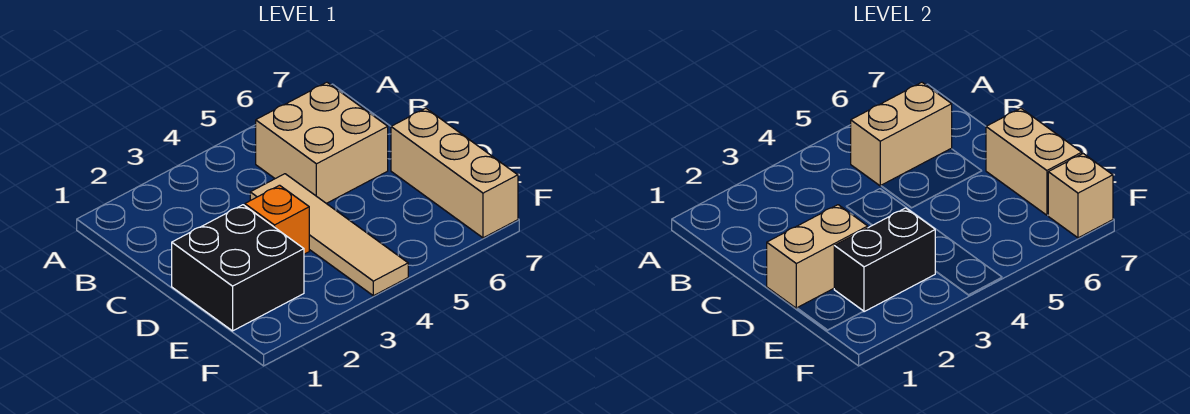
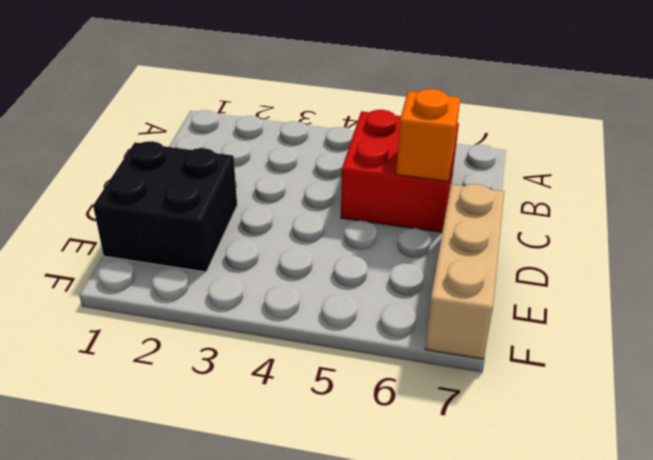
red 2x2 brick [341,110,459,232] -> tan 2x2 brick [256,82,388,203]
orange 1x1 brick [396,89,460,182] -> orange 1x1 brick moved to [245,185,309,254]
none -> tan 1x4 tile [250,174,408,296]
none -> tan 1x2 brick [851,82,952,186]

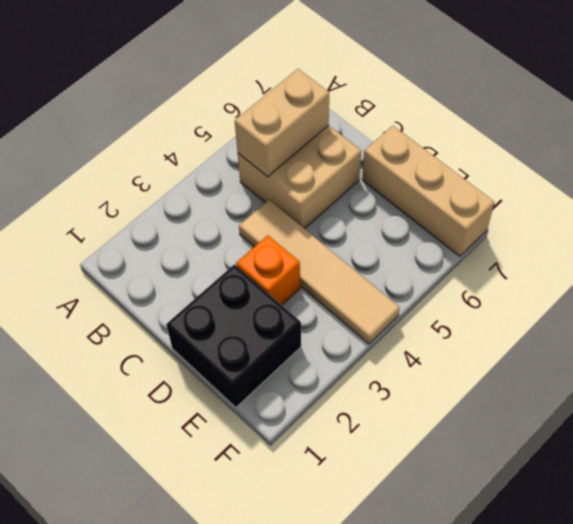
none -> tan 1x2 brick [767,205,868,308]
none -> tan 1x2 brick [986,108,1082,215]

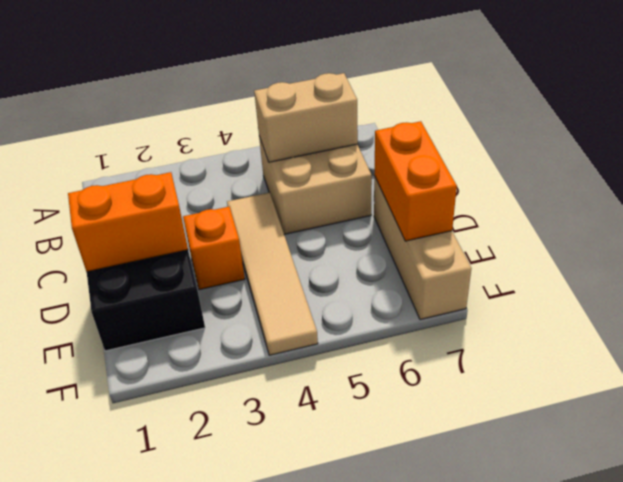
orange 1x2 brick [68,172,188,272] -> tan 1x2 brick [767,205,868,308]
orange 1x2 brick [375,121,457,241] -> tan 1x2 brick [986,108,1082,215]
none -> black 1x2 brick [834,208,935,312]
none -> tan 1x1 brick [1048,154,1113,238]

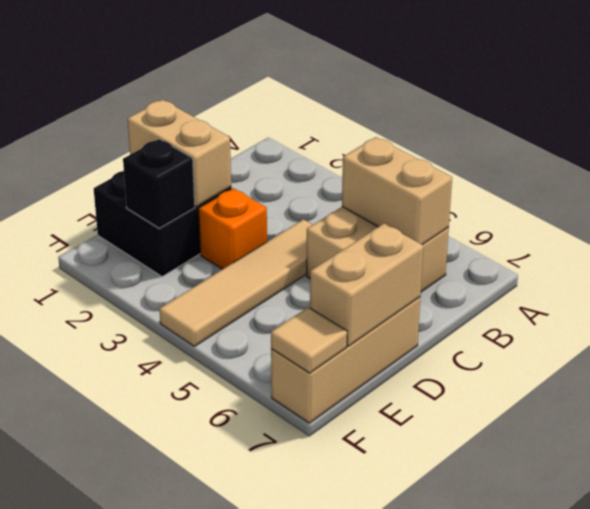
black 1x1 brick [123,139,195,228] -> black 1x2 brick [834,208,935,312]
tan 1x1 tile [271,307,347,373] -> tan 1x1 brick [1048,154,1113,238]

